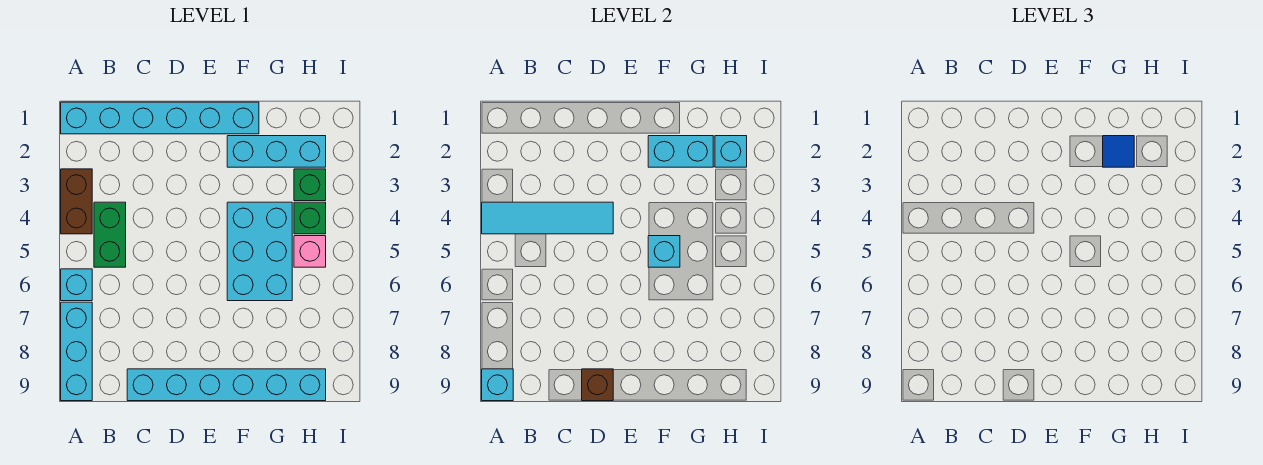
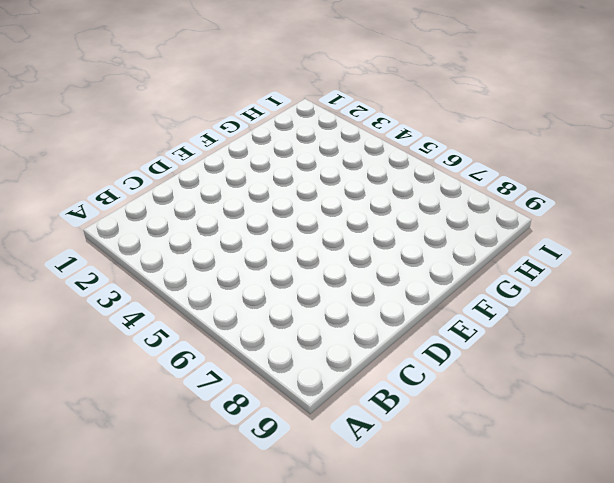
none -> cyan 1x6 brick [61,102,259,134]
none -> brown 1x2 brick [61,169,92,234]
none -> cyan 1x1 brick [61,269,92,301]

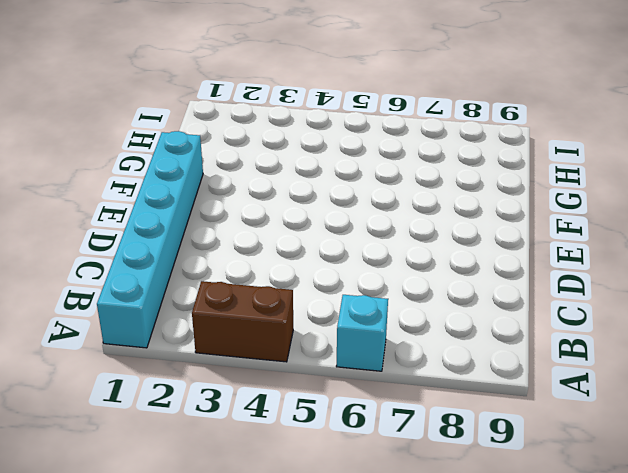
none -> cyan 1x3 brick [61,302,92,401]
none -> green 1x2 brick [94,202,126,267]
none -> cyan 1x6 brick [127,369,326,401]

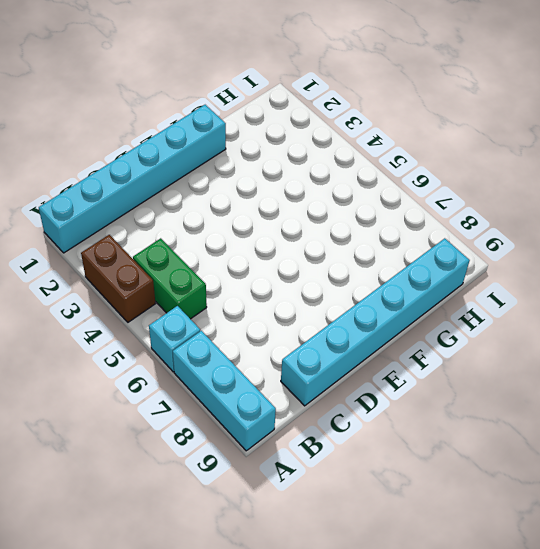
none -> cyan 1x3 brick [227,136,326,167]
none -> cyan 2x3 brick [227,202,292,301]
none -> green 1x1 brick [294,169,326,201]

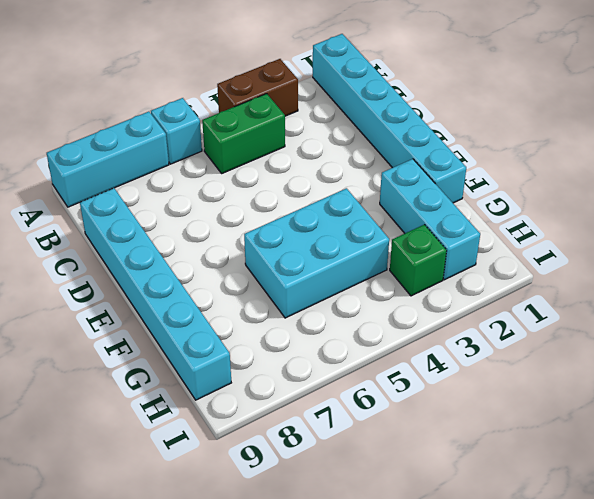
none -> green 1x1 brick [294,202,326,234]
none -> pink 1x1 brick [294,236,326,267]
none -> cyan 1x4 tile [482,202,613,234]

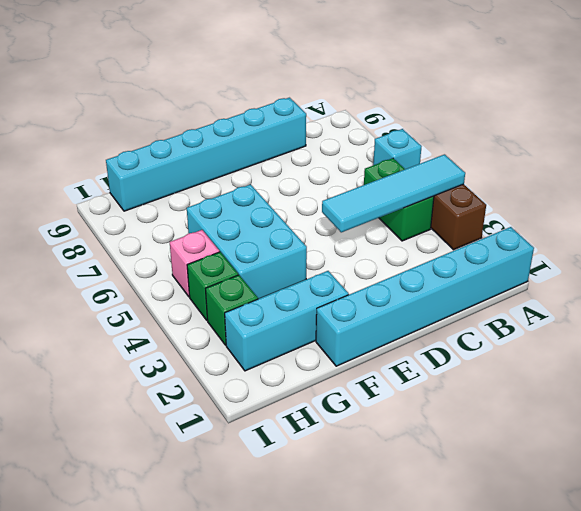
none -> cyan 1x3 brick [61,302,92,401]
none -> cyan 1x1 brick [482,369,513,401]
none -> brown 1x1 brick [582,369,613,401]

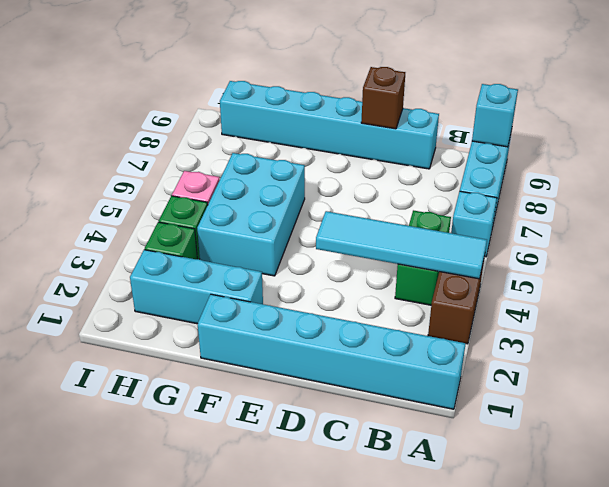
none -> cyan 1x2 brick [648,136,713,167]
none -> cyan 1x1 brick [648,236,680,267]
none -> cyan 1x1 brick [715,136,747,167]

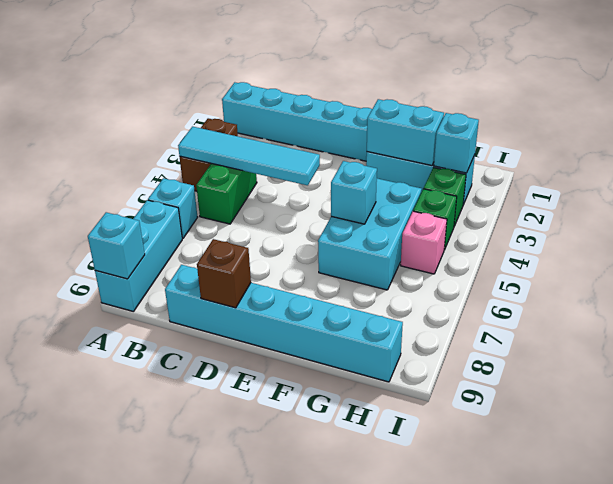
none -> blue 1x1 tile [1103,136,1134,167]

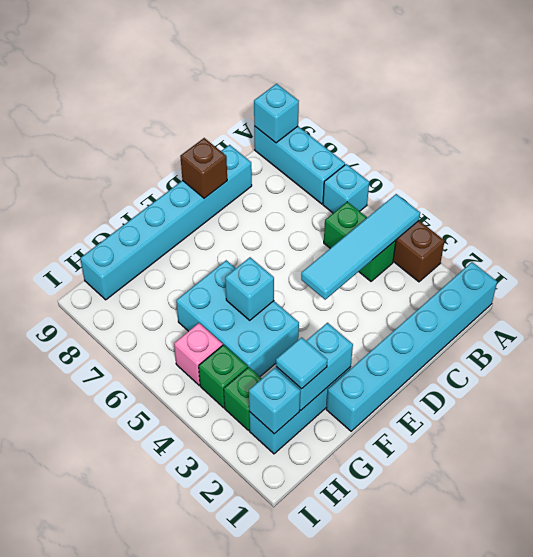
cyan 1x1 tile [276,337,327,389] -> blue 1x1 tile [1103,136,1134,167]

